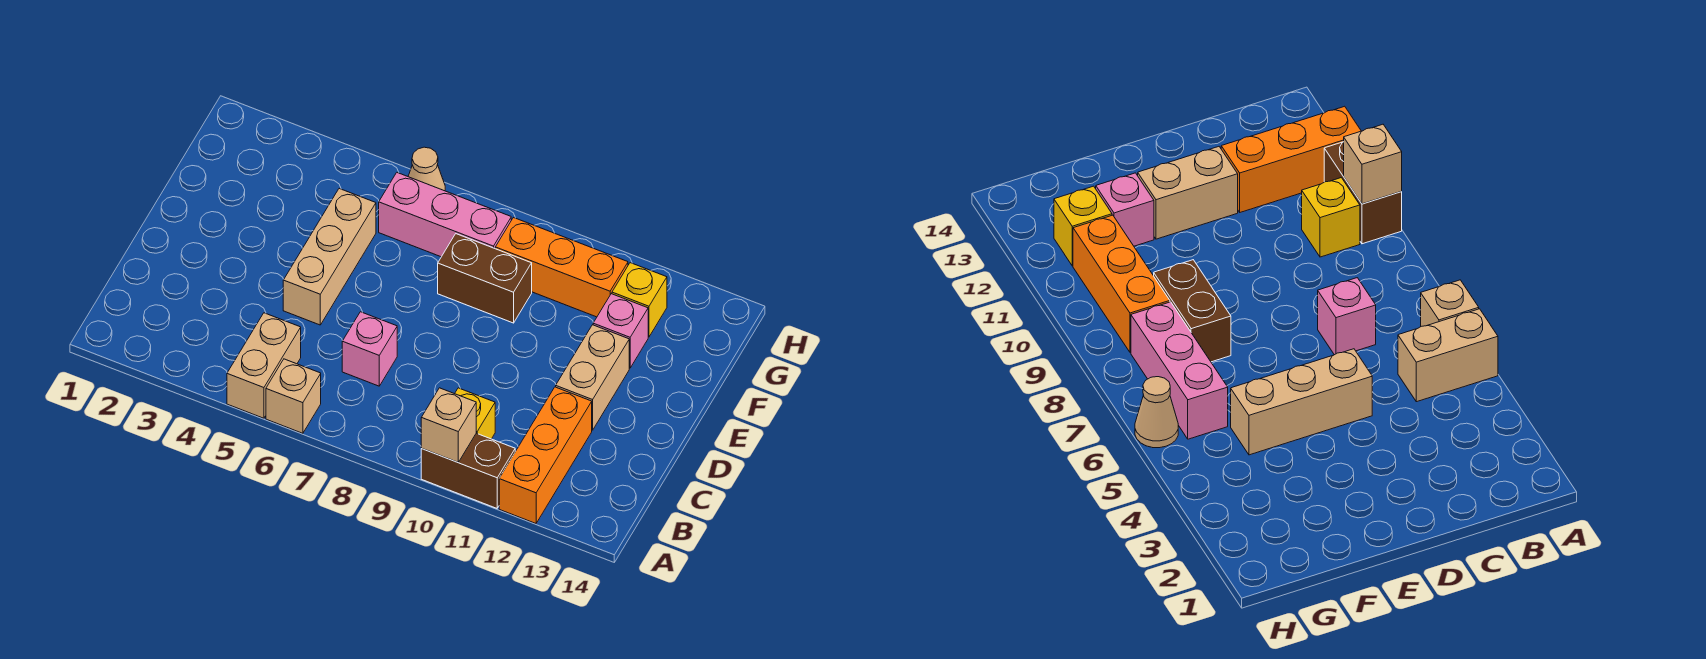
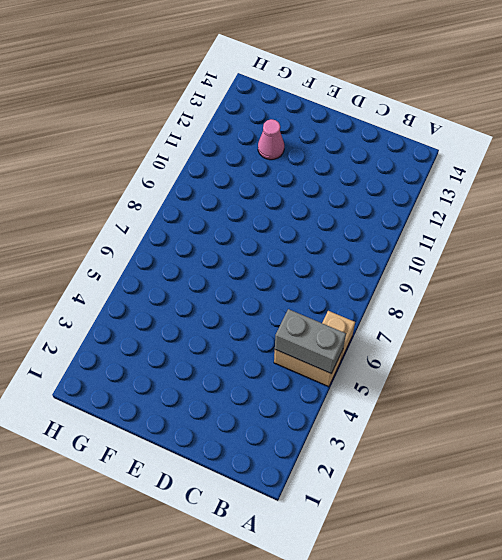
grey 1x2 brick [275,309,346,373] -> none
pink 1x1 cone [258,119,284,160] -> pink 1x1 brick [593,294,648,368]
none -> brown 1x2 brick [421,433,515,508]
none -> orange 1x3 brick [499,387,592,523]
none -> yellow 1x1 brick [455,388,495,439]

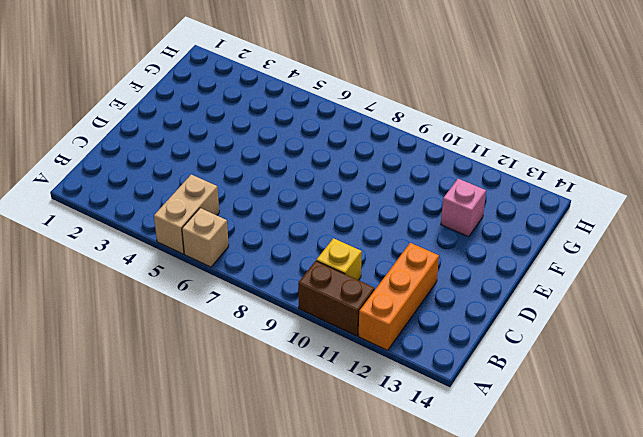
none -> pink 1x1 brick [342,312,397,386]
none -> tan 1x3 brick [283,189,376,325]
none -> tan 1x2 brick [556,325,629,430]

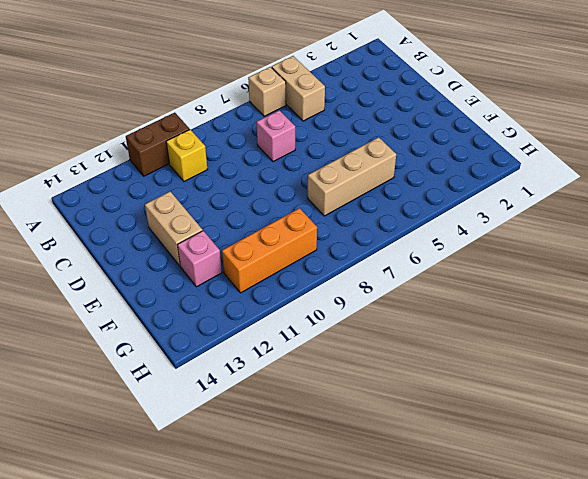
tan 1x3 brick [308,137,396,216] -> tan 1x3 brick turned to [283,189,376,325]
none -> orange 1x3 brick [499,387,592,523]
none -> brown 1x2 brick [438,234,532,323]
none -> pink 1x3 brick [379,173,511,257]

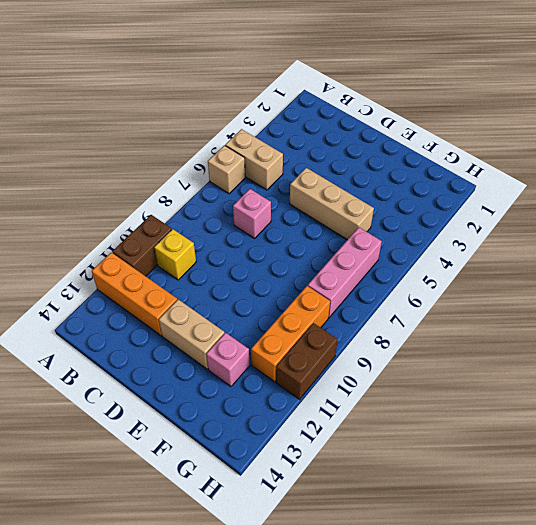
brown 1x2 brick [276,323,338,399] -> brown 1x2 brick moved to [438,234,532,323]
none -> yellow 1x1 brick [612,263,667,337]
none -> tan 1x1 cone [408,147,445,191]
none -> tan 1x1 brick [421,388,476,462]

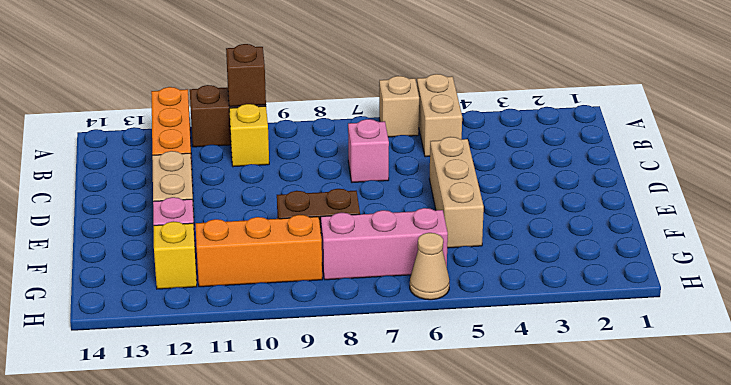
brown 1x1 brick [226,44,266,107] -> tan 1x1 brick [421,388,476,462]

